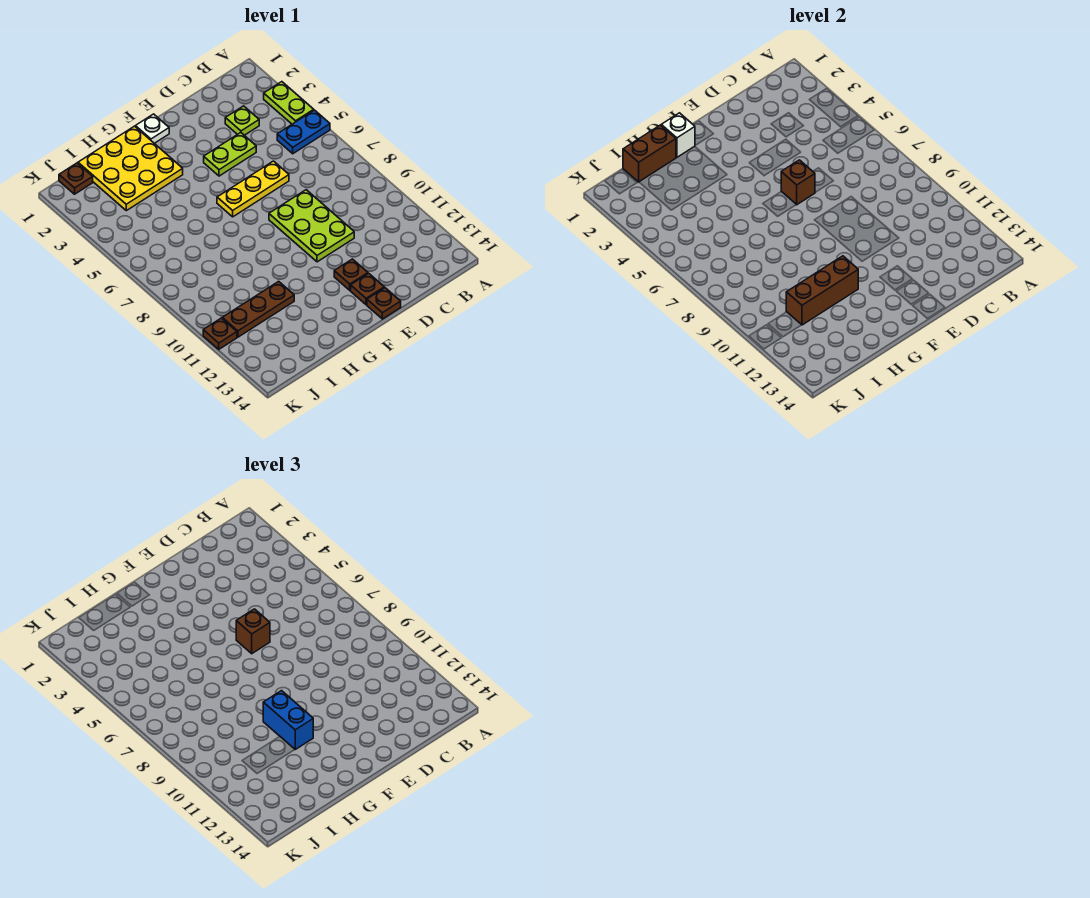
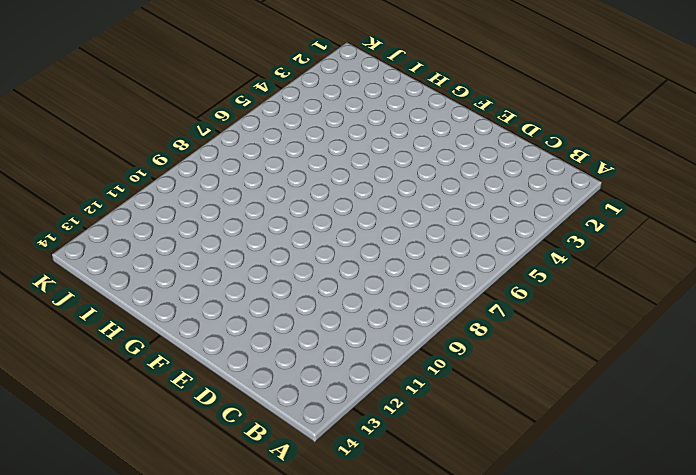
none -> lime 1x2 plate [264,82,314,124]
none -> blue 1x2 plate [277,110,330,154]
none -> lime 1x1 plate [225,106,259,135]

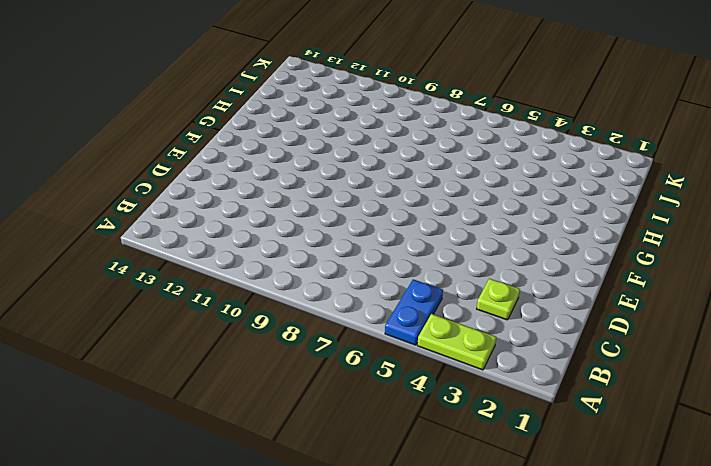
none -> lime 1x2 plate [204,133,256,176]
none -> yellow 1x3 plate [217,161,289,217]
none -> lime 2x3 plate [269,190,354,262]

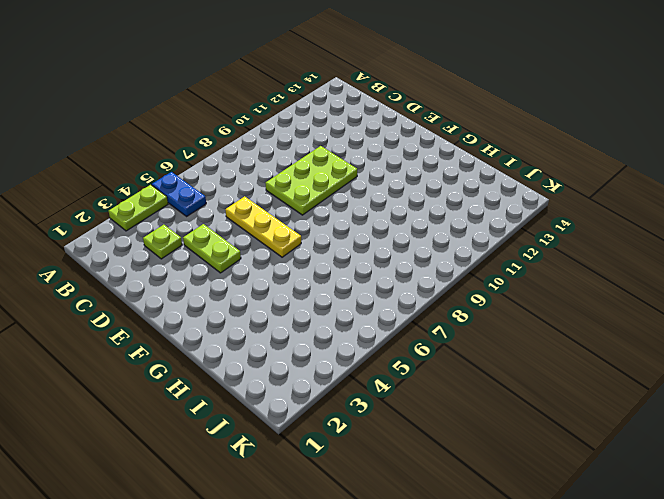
none -> brown 1x1 plate [334,259,368,290]
none -> brown 1x1 plate [351,273,384,305]
none -> brown 1x1 plate [367,288,401,319]

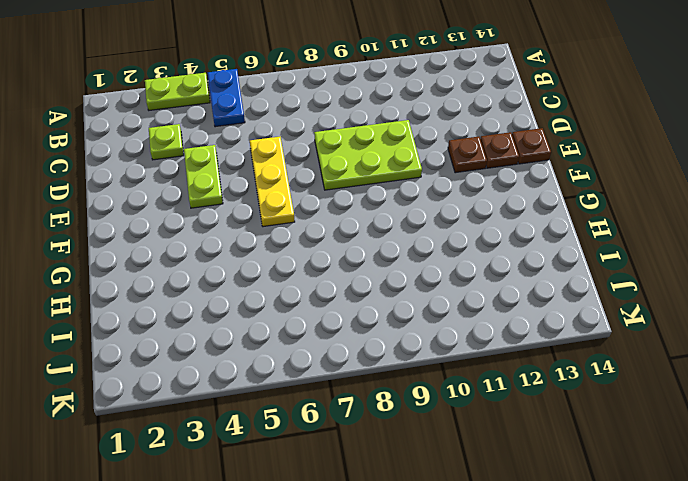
none -> white 1x1 plate [135,114,169,143]
none -> yellow 3x3 plate [78,126,183,211]
none -> brown 1x3 plate [222,281,294,337]

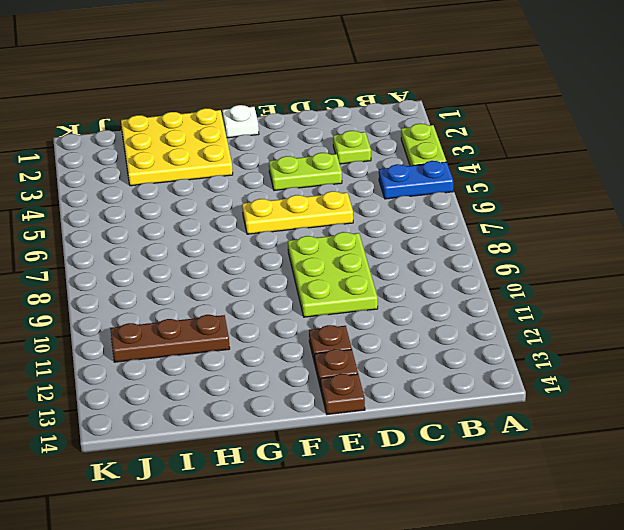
none -> brown 1x1 plate [59,163,93,194]
none -> brown 1x1 plate [203,318,237,349]
none -> brown 1x1 brick [781,160,815,205]

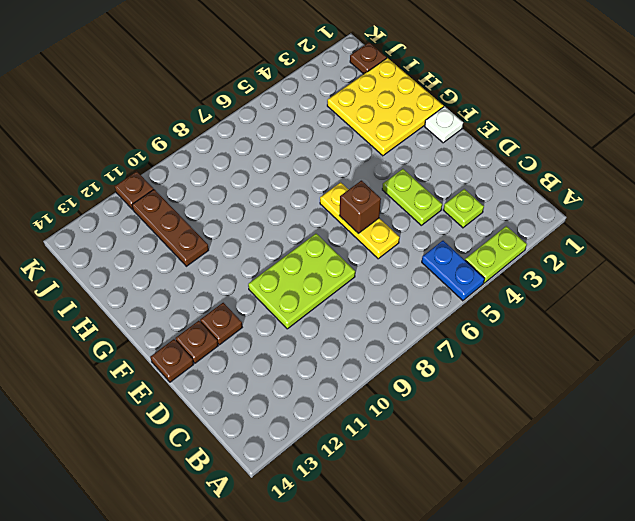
none -> white 1x1 brick [661,113,695,157]
none -> brown 1x3 brick [786,256,858,325]
none -> brown 1x2 brick [623,125,676,182]

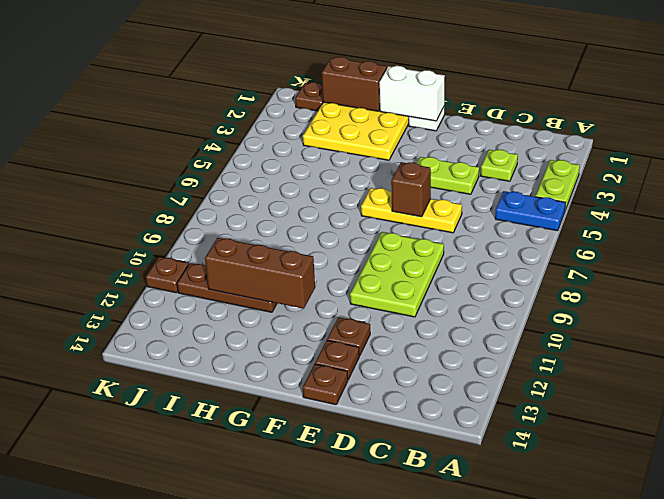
white 1x2 brick [379,66,445,121] -> white 1x1 brick [661,113,695,157]
none -> brown 1x1 brick [236,609,270,654]
none -> blue 1x2 brick [263,691,313,749]

